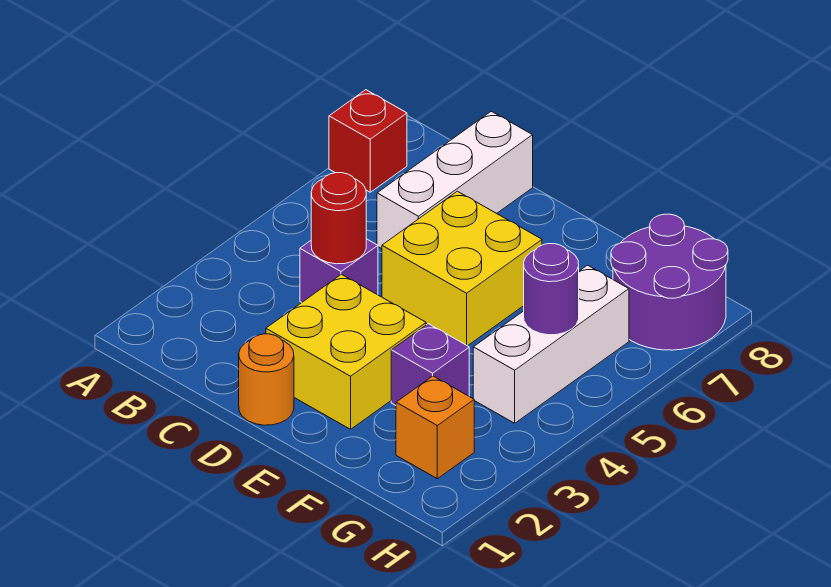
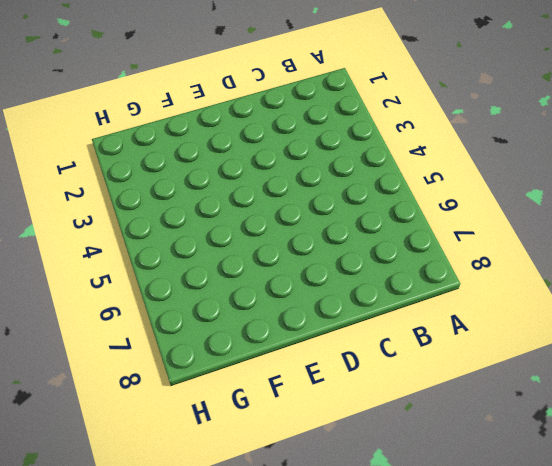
none -> red 1x1 brick [329,90,407,192]
none -> purple 1x1 brick [300,239,378,303]
none -> white 1x3 brick [377,111,533,249]

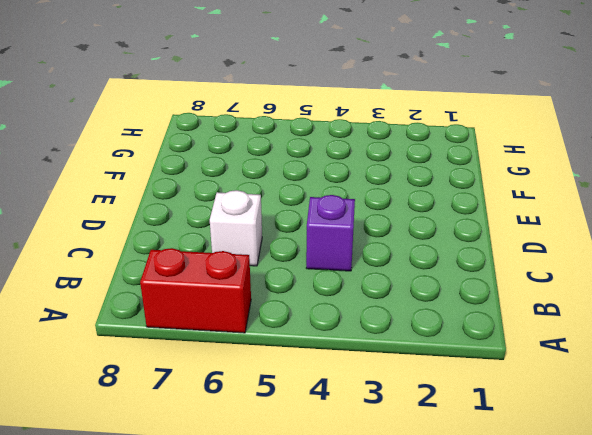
red 1x2 brick [140,248,251,333] -> red 1x1 brick [329,90,407,192]
white 1x1 brick [210,190,262,266] -> white 1x3 brick [377,111,533,249]
none -> orange 1x1 round brick [239,334,294,425]
none -> yellow 2x2 brick [266,274,426,429]
none -> yellow 2x2 brick [382,191,542,346]

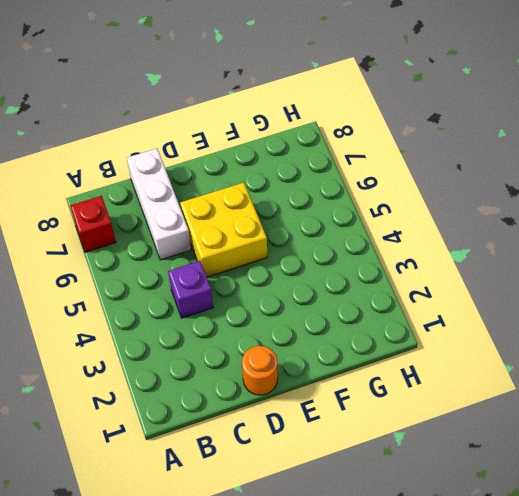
none -> yellow 2x2 brick [266,274,426,429]
none -> purple 1x1 brick [391,324,469,405]
none -> orange 1x1 brick [396,376,474,479]

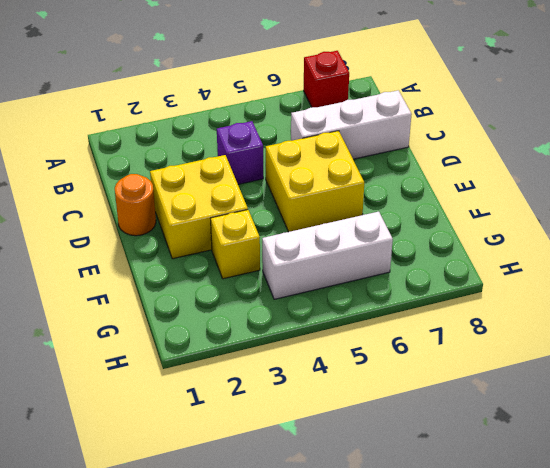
yellow 1x1 brick [211,210,260,279] -> purple 1x1 brick [391,324,469,405]
none -> orange 1x1 brick [396,376,474,479]
none -> purple 2x2 round brick [611,214,728,350]
none -> red 1x1 round brick [311,173,366,264]

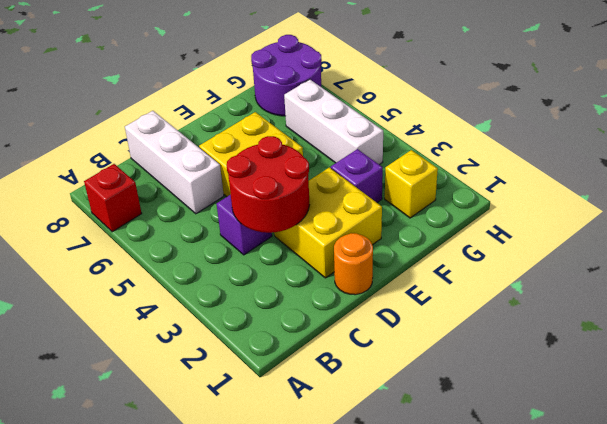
red 2x2 round brick [227,136,309,233] -> red 1x1 round brick [311,173,366,264]
yellow 1x1 brick [385,150,438,218] -> orange 1x1 brick [396,376,474,479]
none -> purple 1x1 round brick [524,244,579,335]

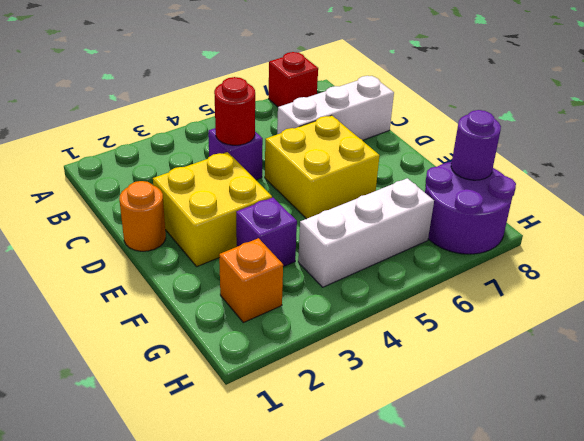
purple 1x1 round brick [451,110,501,180] -> purple 1x1 round brick moved to [524,244,579,335]

